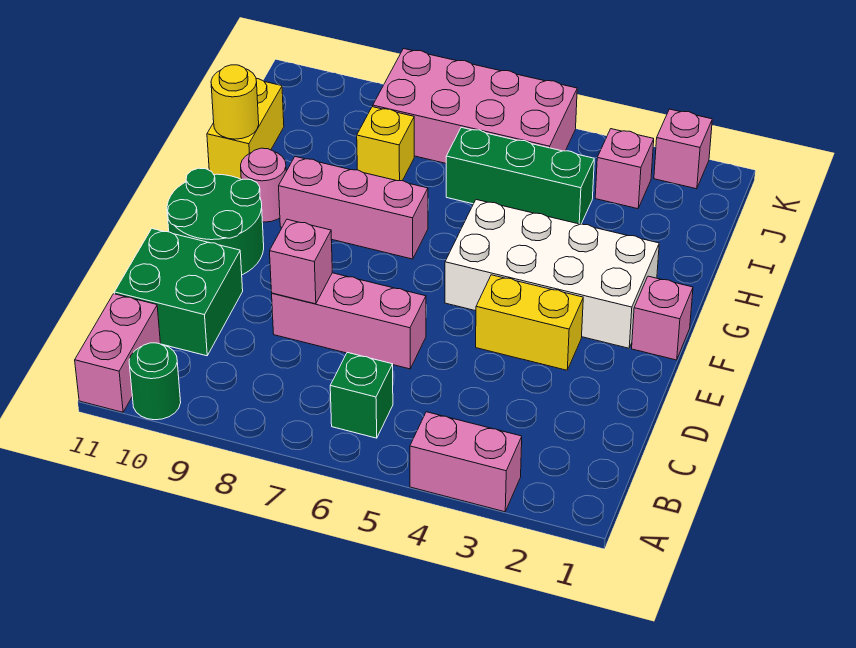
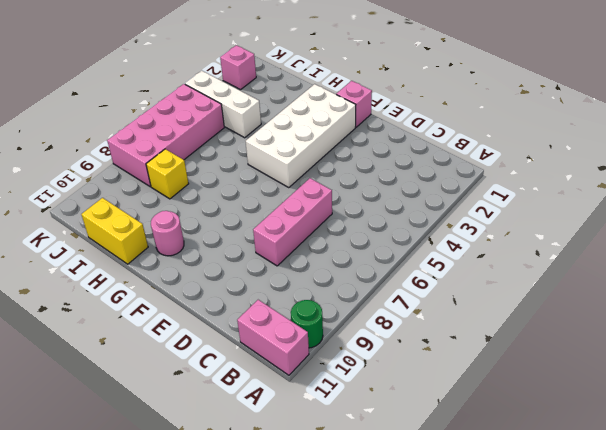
white 1x3 brick [185,71,261,138] -> green 1x3 brick [446,127,594,224]
none -> pink 1x2 brick [410,412,522,512]
none -> green 1x1 brick [330,352,393,438]
none -> green 2x2 brick [114,229,243,356]

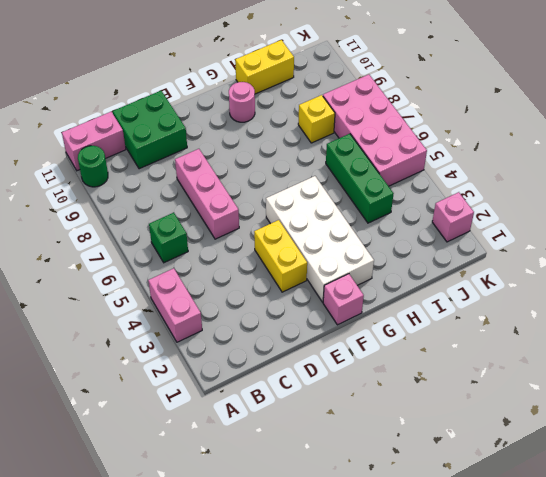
none -> green 2x2 round brick [167,168,264,275]
none -> pink 1x3 brick [279,157,428,259]
none -> pink 1x1 brick [595,129,654,209]

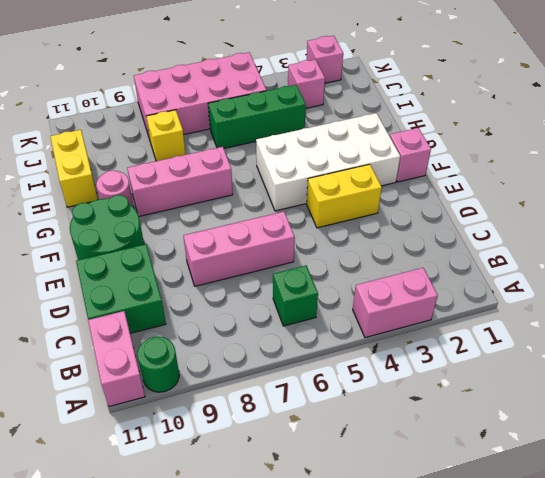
none -> pink 1x1 brick [270,219,332,304]
none -> yellow 1x1 round brick [211,65,259,139]

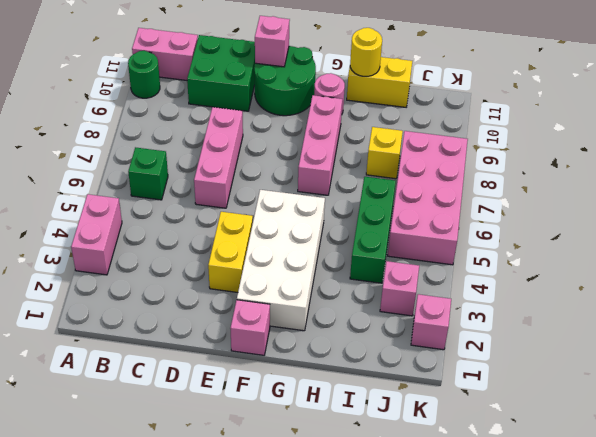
pink 1x1 brick [255,16,290,67] -> pink 1x1 brick moved to [270,219,332,304]

